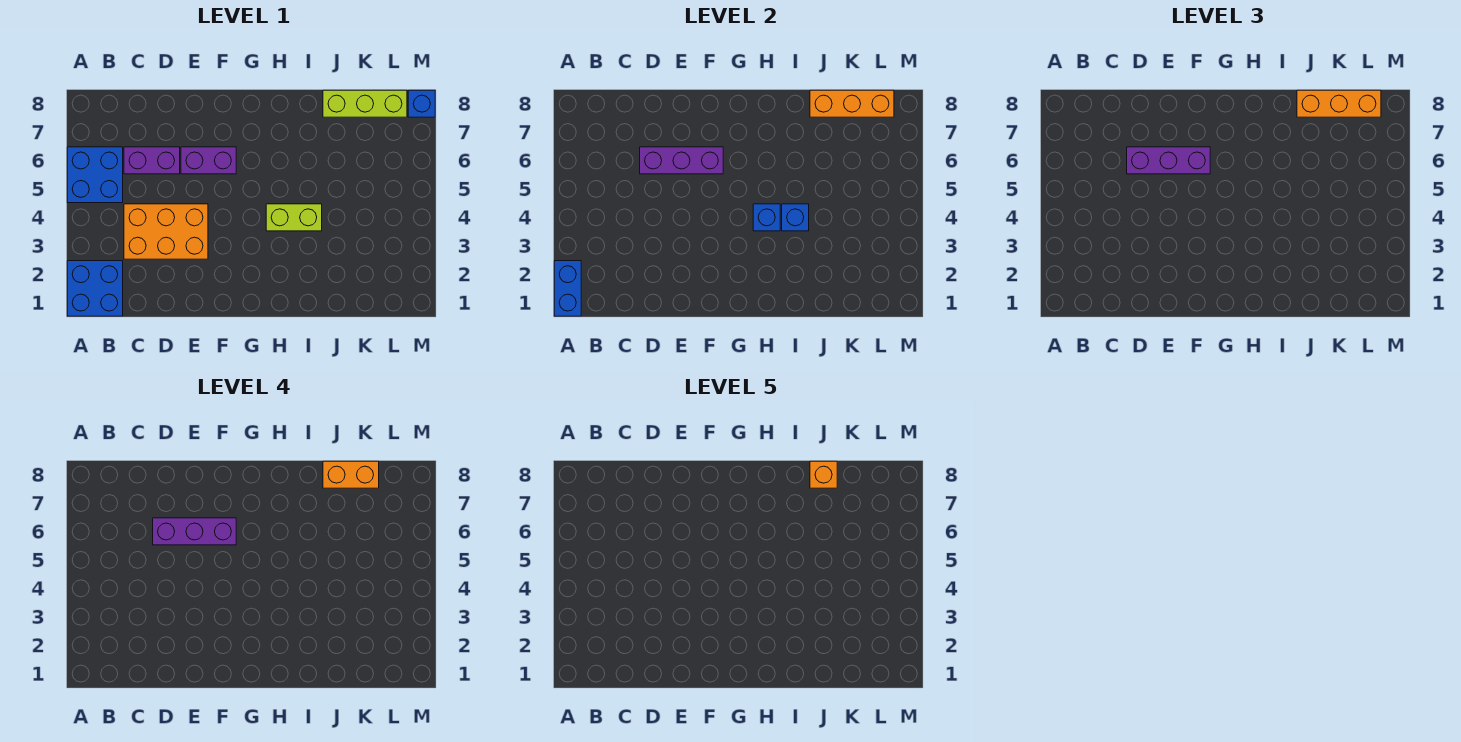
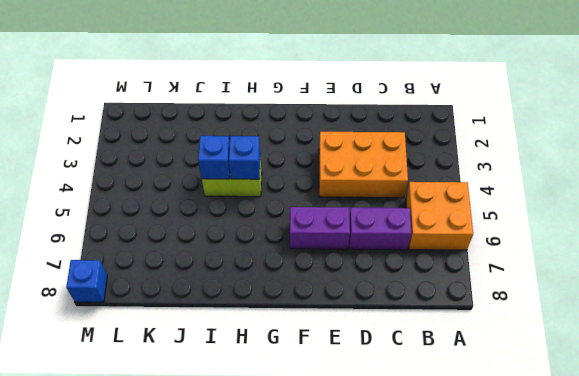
orange 2x2 brick [406,182,473,250] -> blue 2x2 brick [67,147,123,203]
none -> blue 2x2 brick [67,261,123,316]
none -> lime 1x3 brick [323,90,407,117]
none -> blue 1x2 brick [554,261,581,316]

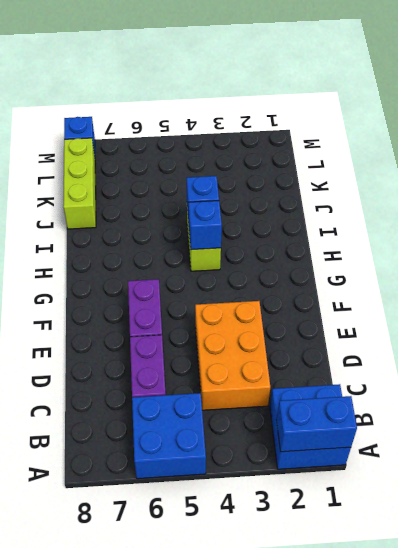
none -> purple 1x3 brick [640,147,723,174]
none -> orange 1x3 brick [810,90,894,117]
none -> purple 1x3 brick [1127,147,1210,174]

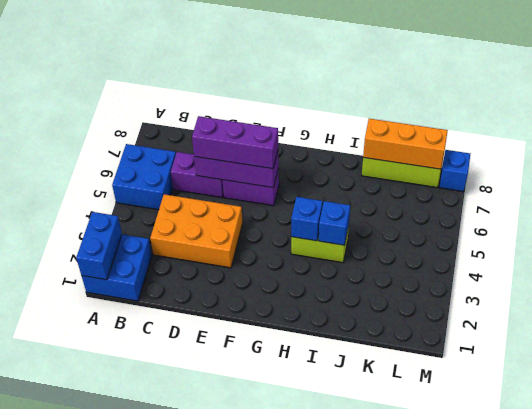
none -> orange 1x3 brick [1297,90,1381,117]
none -> purple 1x3 brick [153,518,236,545]
none -> orange 1x2 brick [323,461,379,488]

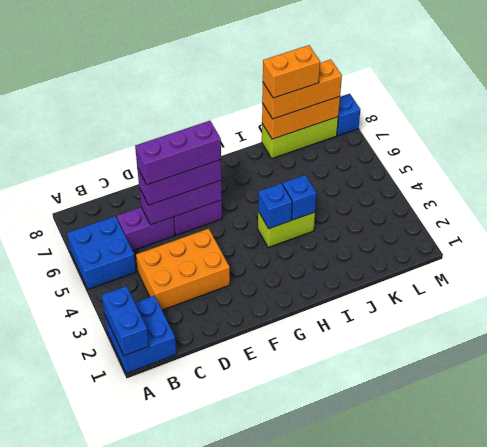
none -> orange 1x1 brick [810,461,837,488]

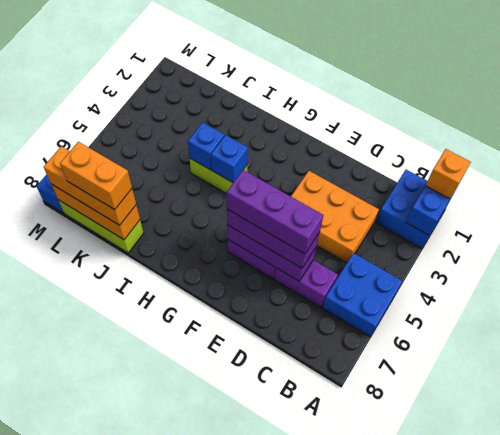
orange 1x1 brick [426,149,471,199] -> orange 1x1 brick moved to [810,461,837,488]

